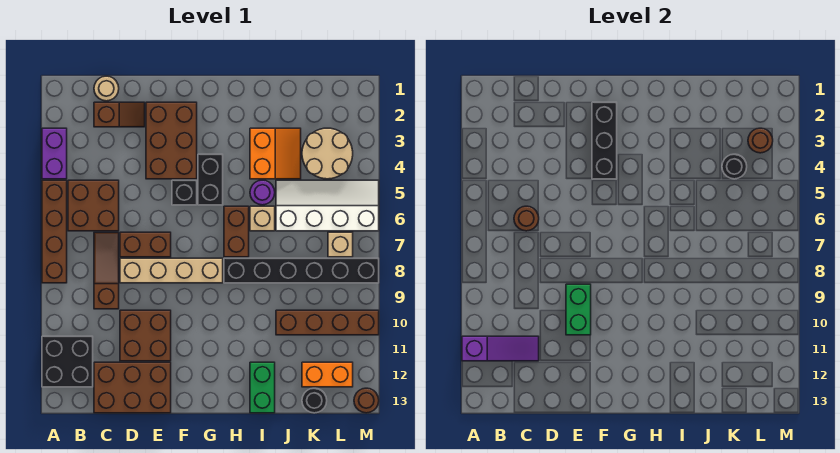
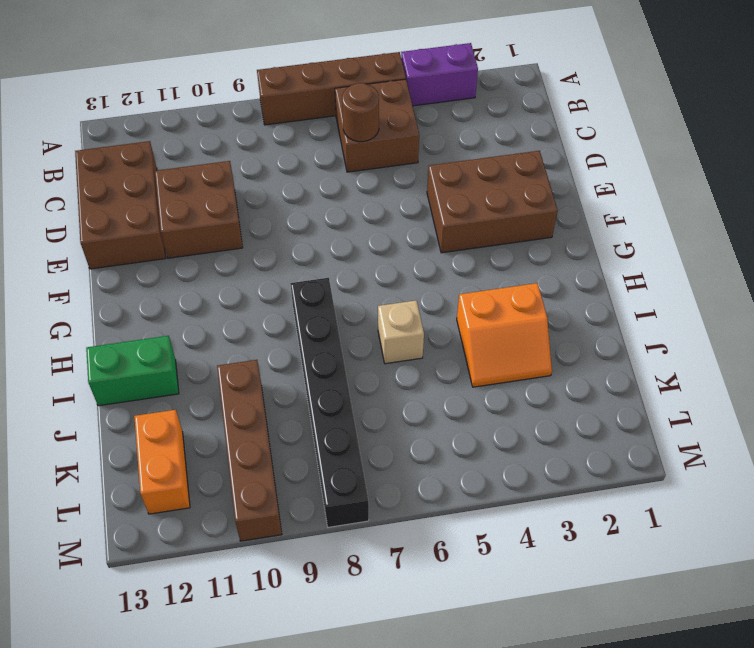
none -> black 2x2 brick [42,336,93,387]
none -> tan 1x1 round brick [94,76,119,101]
none -> brown 1x2 slope [94,102,145,127]
none -> brown 1x3 slope [94,232,119,309]

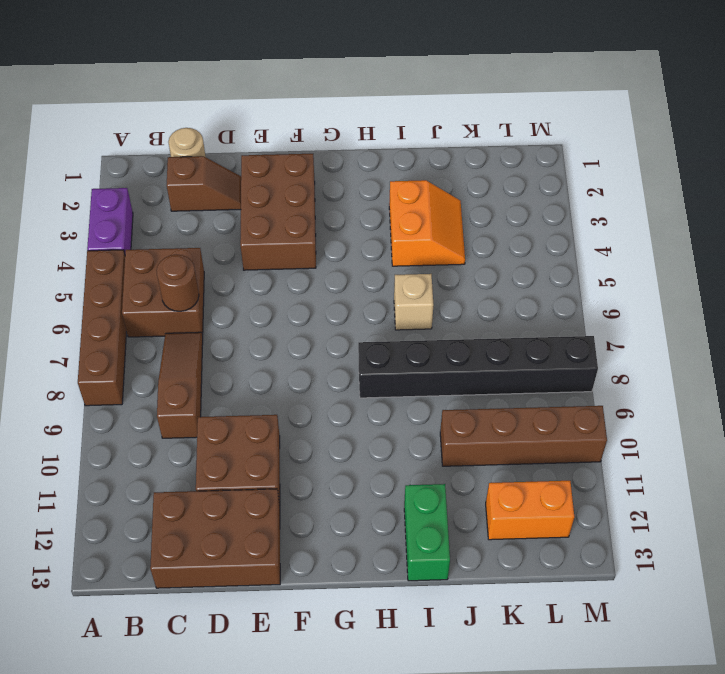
none -> black 2x2 brick [42,336,93,387]
none -> brown 1x2 brick [120,232,171,257]
none -> tan 1x4 brick [120,258,223,283]
none -> black 1x1 brick [172,180,197,205]

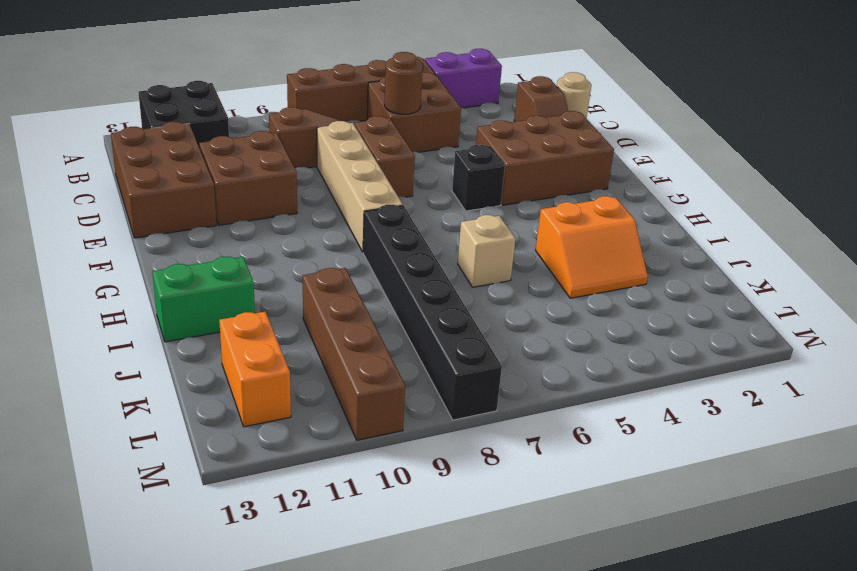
none -> black 1x2 brick [198,154,223,205]
none -> brown 1x2 brick [224,206,249,257]
none -> purple 1x1 round brick [250,180,275,205]
none -> white 2x4 slope [276,180,379,231]

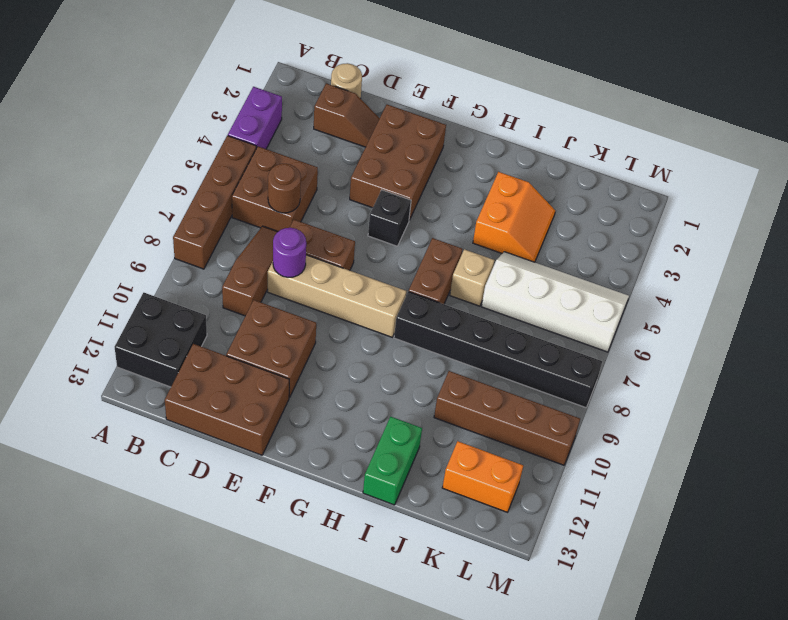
purple 1x1 round brick [273,228,306,277] -> purple 1x1 round brick moved to [250,180,275,205]
none -> black 1x2 brick [198,154,223,205]
none -> tan 2x2 round brick [302,128,353,179]
none -> black 1x1 round brick [302,388,327,413]
none -> tan 1x1 brick [328,232,353,257]

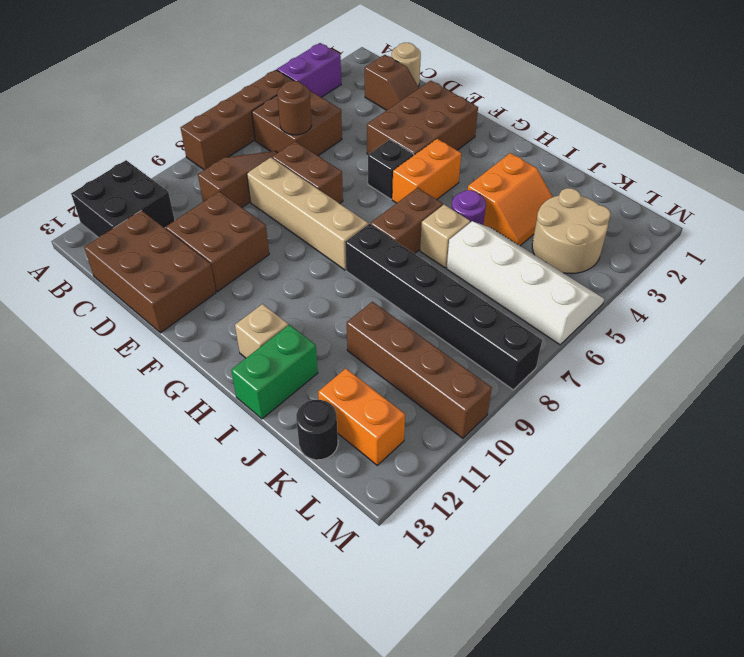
orange 1x2 brick [392,139,461,203] -> black 1x2 brick [198,154,223,205]
tan 1x1 brick [235,304,288,358] -> tan 1x1 brick moved to [328,232,353,257]
none -> brown 1x1 round brick [354,388,379,413]
none -> purple 1x3 slope [462,336,539,361]
none -> green 1x2 brick [566,284,591,335]
none -> black 1x3 brick [592,102,617,179]

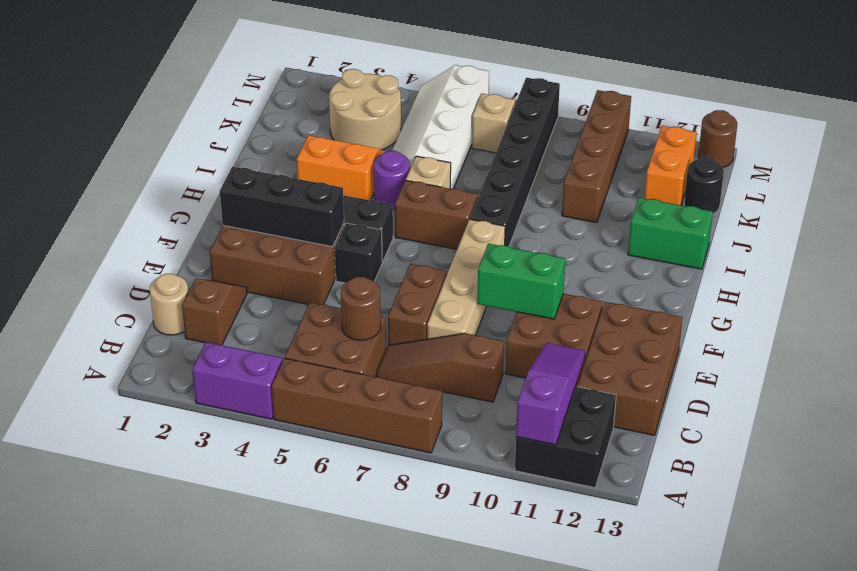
none -> black 1x1 round brick [722,154,747,179]
none -> brown 1x1 round brick [748,128,773,153]

